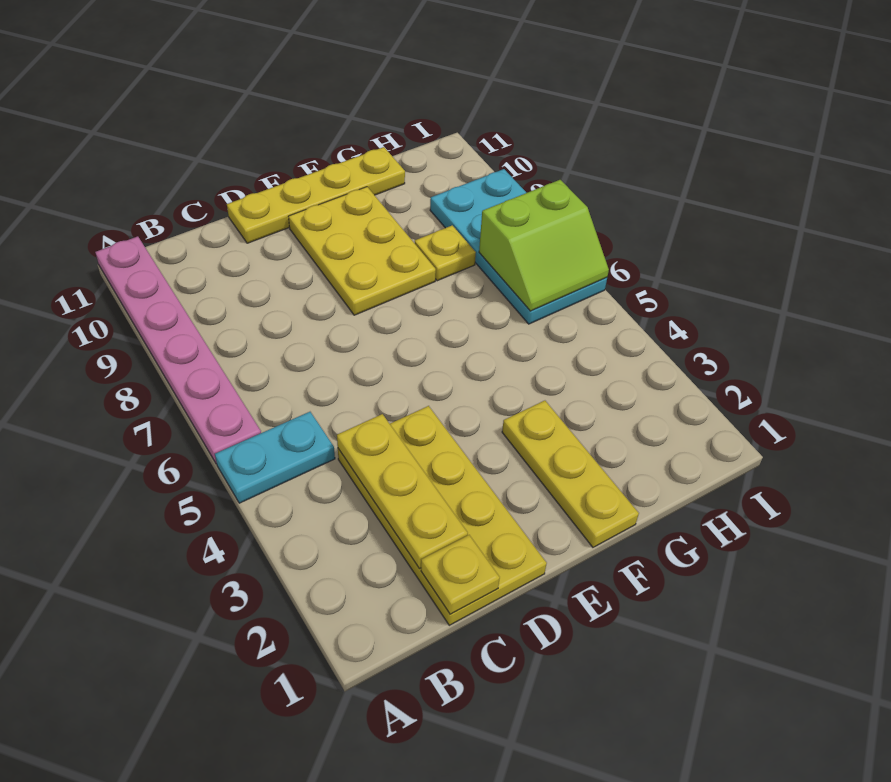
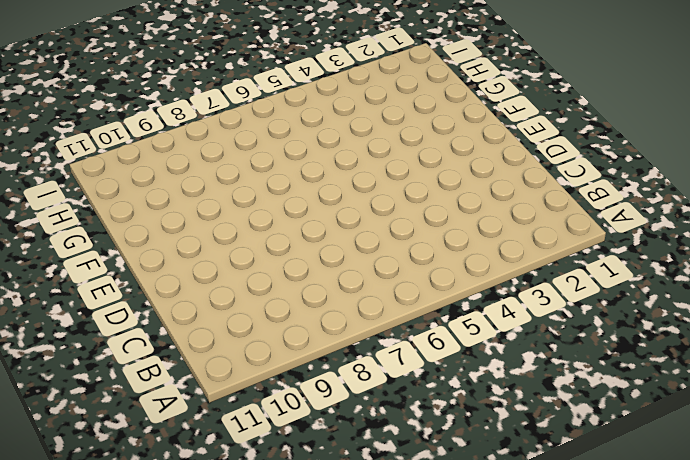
none -> cyan 1x2 plate [215,412,335,503]
none -> pink 1x6 plate [95,236,261,464]

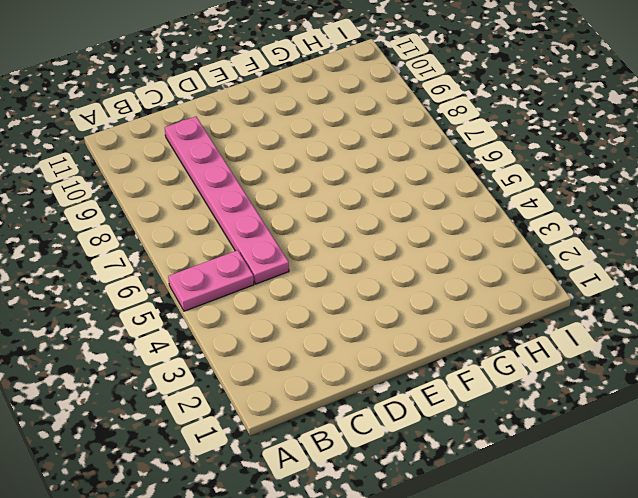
pink 1x2 plate [168,250,254,311] -> cyan 1x2 plate [215,412,335,503]
pink 1x6 plate [165,116,289,284] -> pink 1x6 plate moved to [95,236,261,464]
none -> yellow 2x4 plate [338,406,547,625]
none -> yellow 1x4 plate [227,147,405,243]

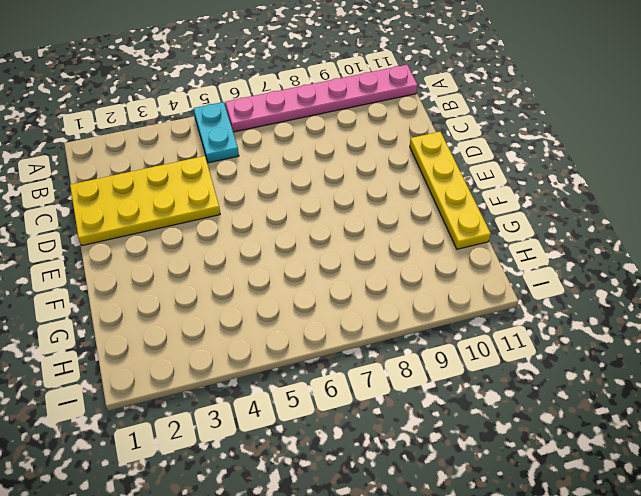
none -> yellow 2x3 plate [289,187,436,315]
none -> yellow 1x3 plate [502,401,639,547]

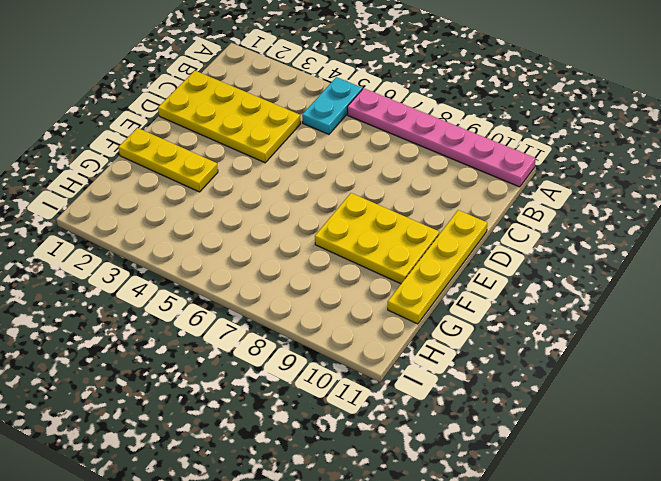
none -> yellow 1x1 plate [415,225,476,281]
none -> cyan 2x4 plate [430,169,607,324]

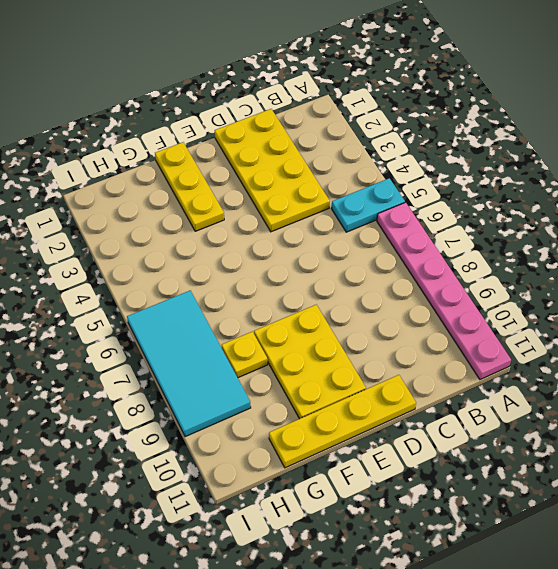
cyan 2x4 tile [127,291,251,437] -> cyan 2x4 plate [430,169,607,324]
none -> yellow 1x1 plate [421,535,500,614]
none -> yellow 1x3 plate [337,414,468,569]

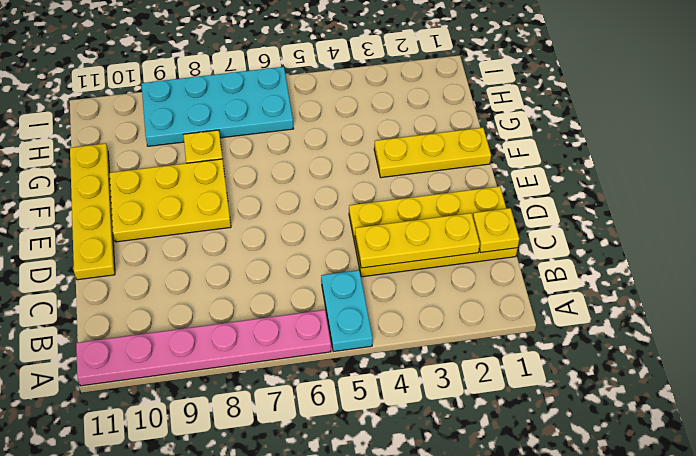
none -> lime 2x2 slope [479,180,609,311]

